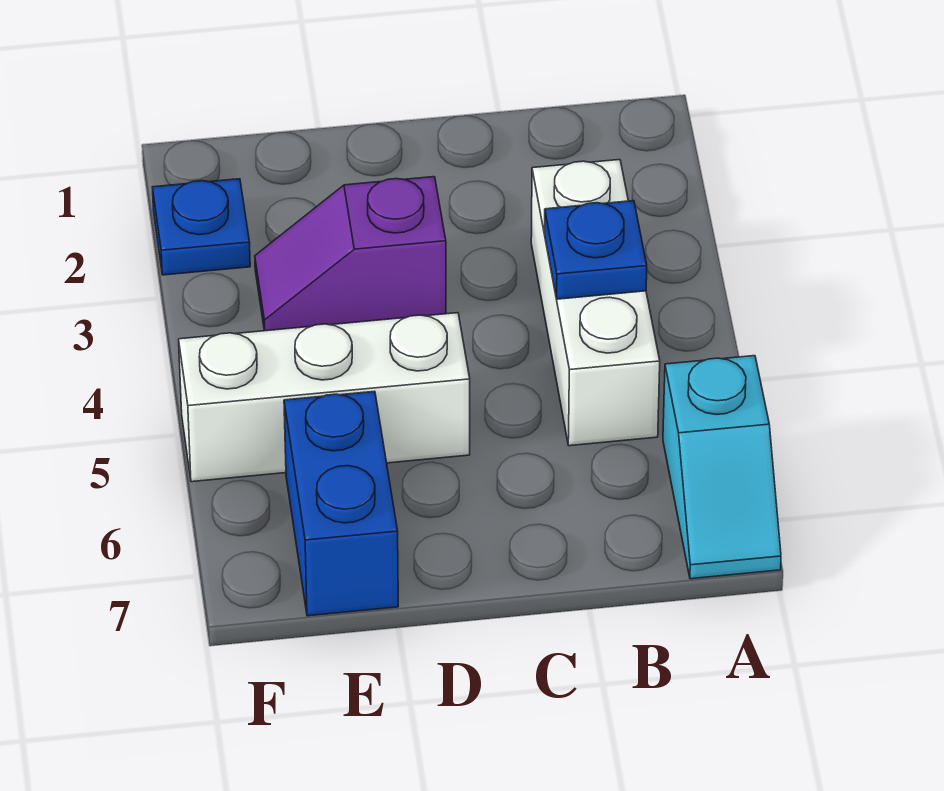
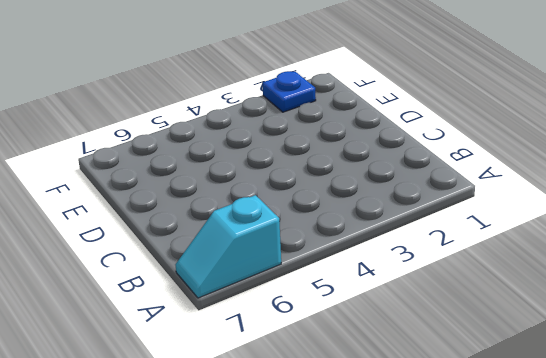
none -> white 1x3 brick [531,160,660,446]
none -> purple 1x2 slope [255,177,446,331]

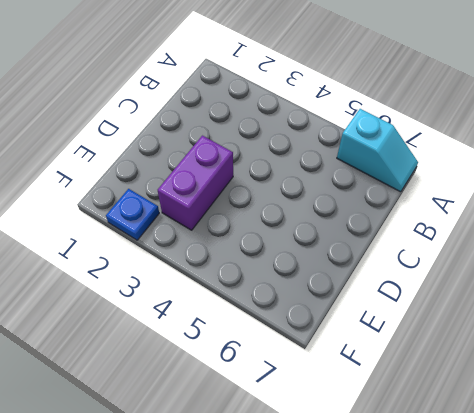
purple 1x2 brick [158,136,233,230] -> purple 1x2 slope [255,177,446,331]
none -> white 1x3 brick [531,160,660,446]
none -> white 1x3 brick [179,313,470,482]

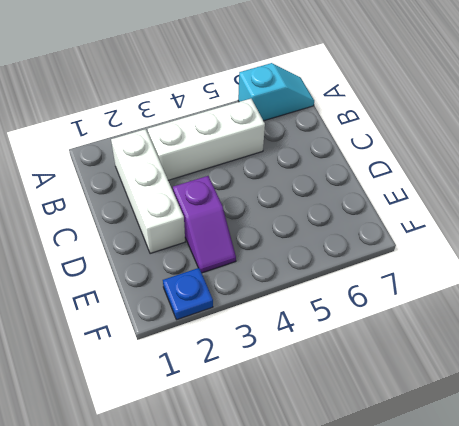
white 1x3 brick [111,129,185,254] -> white 1x3 brick moved to [179,313,470,482]
none -> blue 1x2 brick [284,391,398,616]
none -> blue 1x1 plate [545,201,647,299]

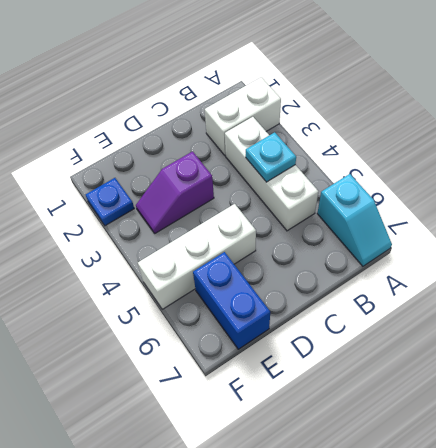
white 1x2 brick [205,77,281,155] -> none
cyan 1x1 plate [246,132,296,182] -> blue 1x1 plate [545,201,647,299]

